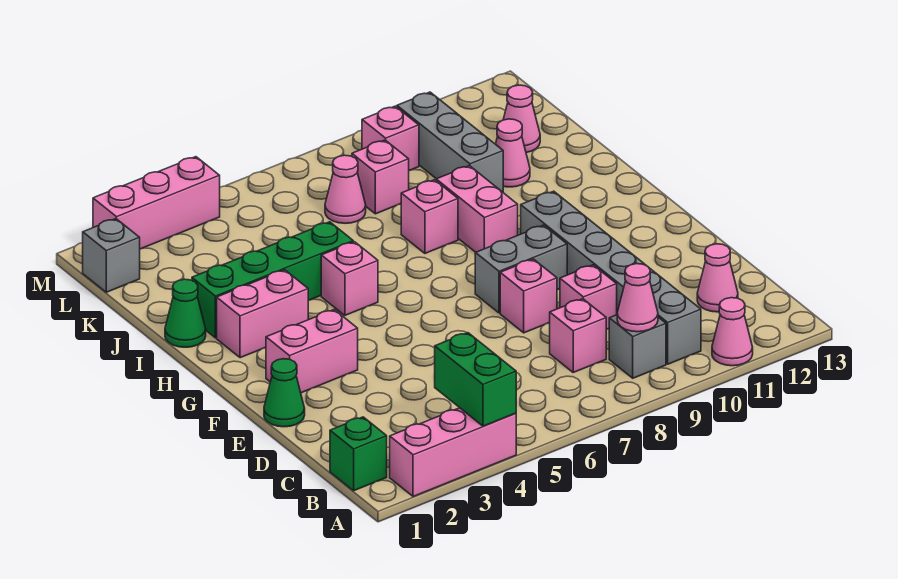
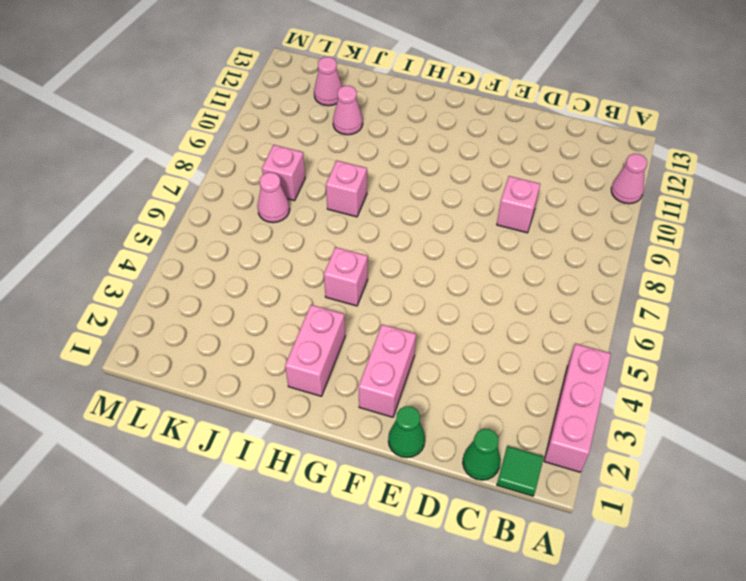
green 1x1 tile [497,446,544,496] -> green 1x1 brick [330,417,387,491]
green 1x1 cone [463,429,501,480] -> green 1x1 cone moved to [165,279,206,347]
none -> grey 1x1 brick [609,315,666,378]
none -> grey 1x6 brick [521,191,701,364]
none -> pink 1x1 brick [550,299,606,372]

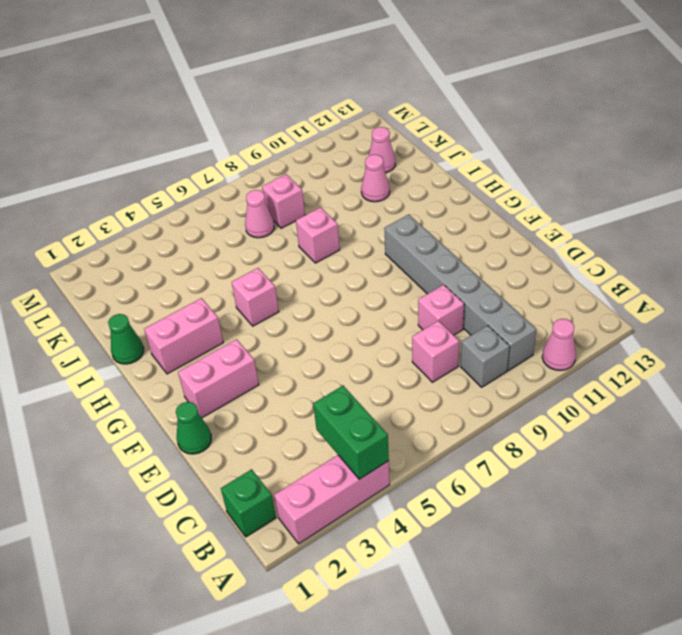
none -> pink 1x1 cone [697,244,738,312]
none -> pink 1x1 brick [500,259,557,333]
none -> grey 1x2 brick [475,225,567,313]

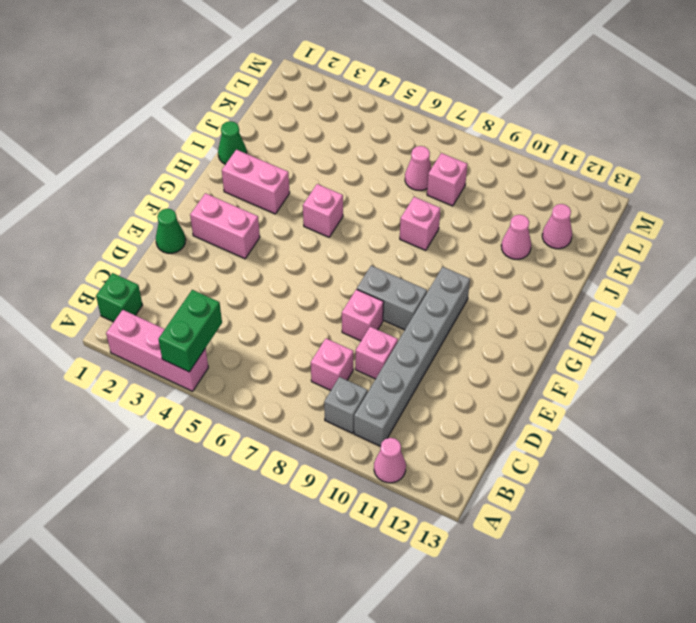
none -> pink 1x1 cone [697,244,738,312]
none -> pink 1x2 brick [436,166,518,252]
none -> green 1x4 brick [192,222,353,338]

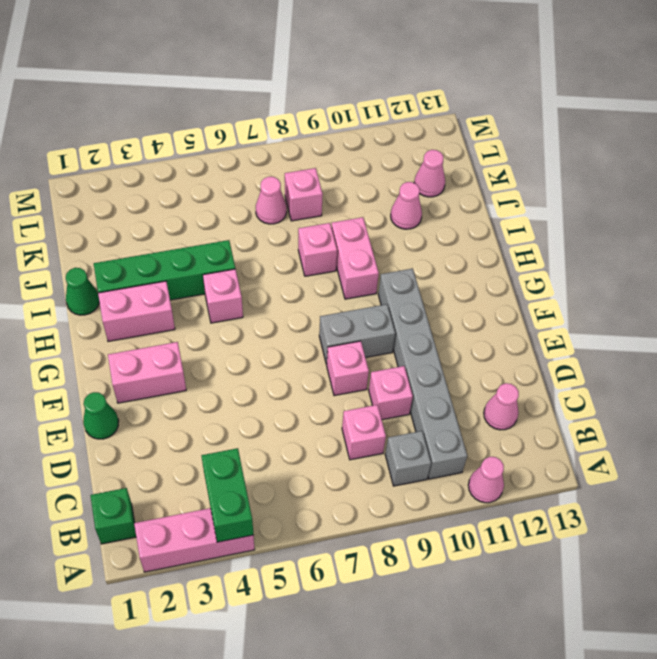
none -> grey 1x3 brick [397,92,503,192]
none -> grey 1x1 brick [83,219,140,292]
none -> pink 1x1 brick [362,106,419,170]

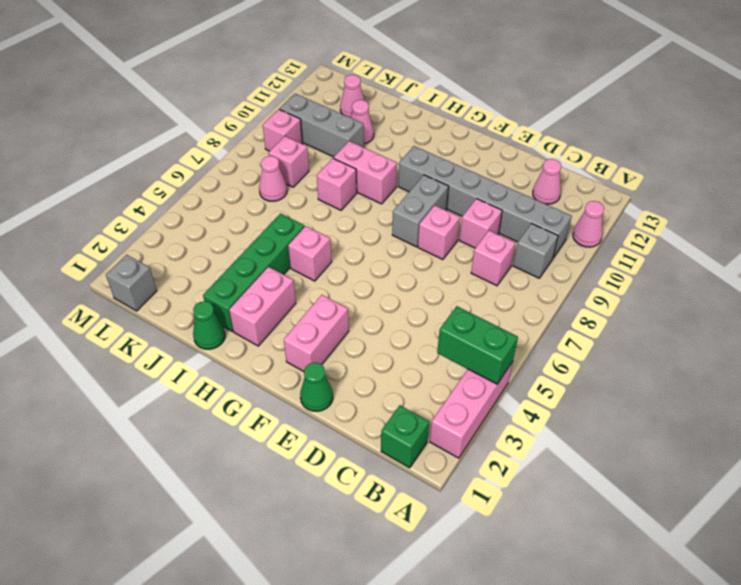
none -> pink 1x3 brick [93,157,220,249]
none -> pink 1x1 cone [617,264,658,332]

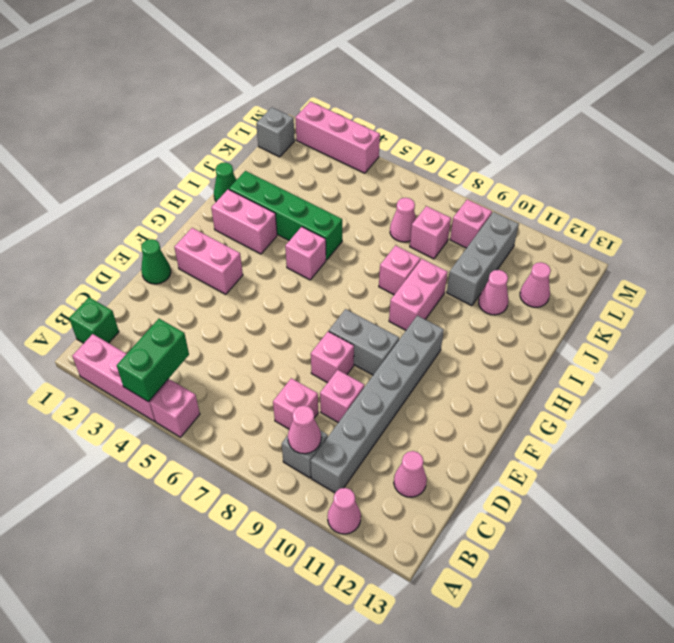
pink 1x1 brick [150,380,200,437] -> none

